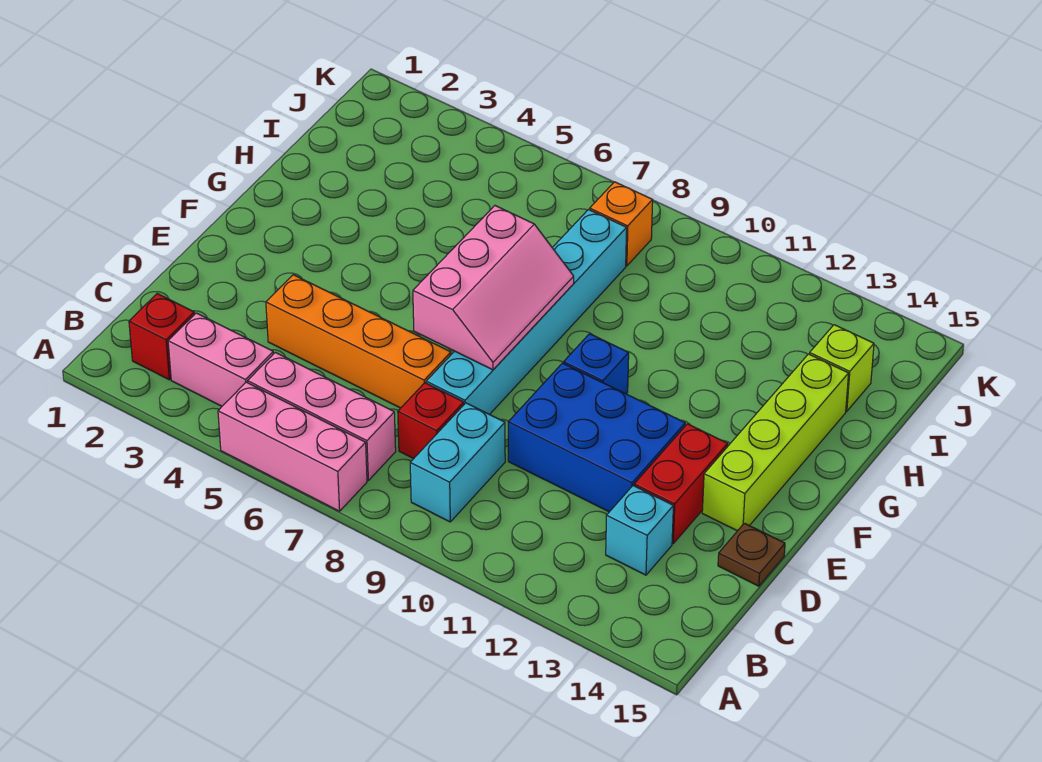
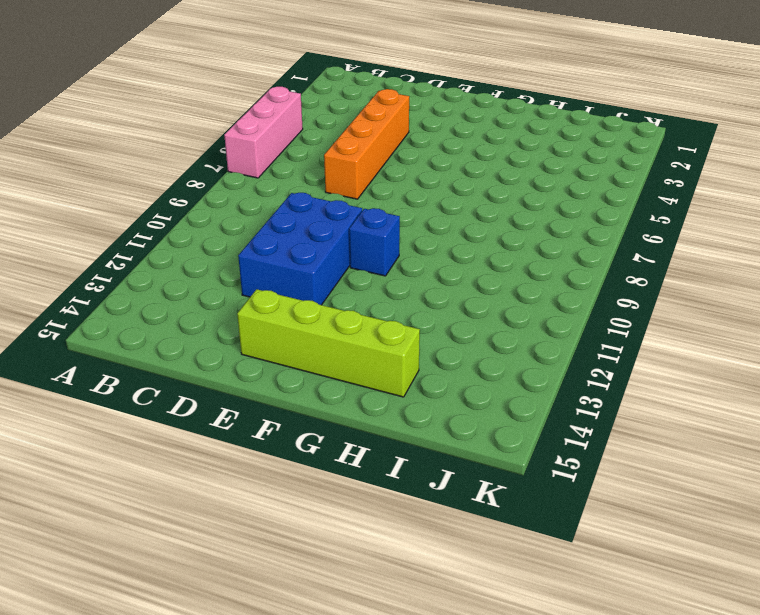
none -> red 1x1 brick [129,294,194,380]
none -> pink 1x2 brick [168,313,273,406]
none -> pink 1x3 brick [248,352,396,480]

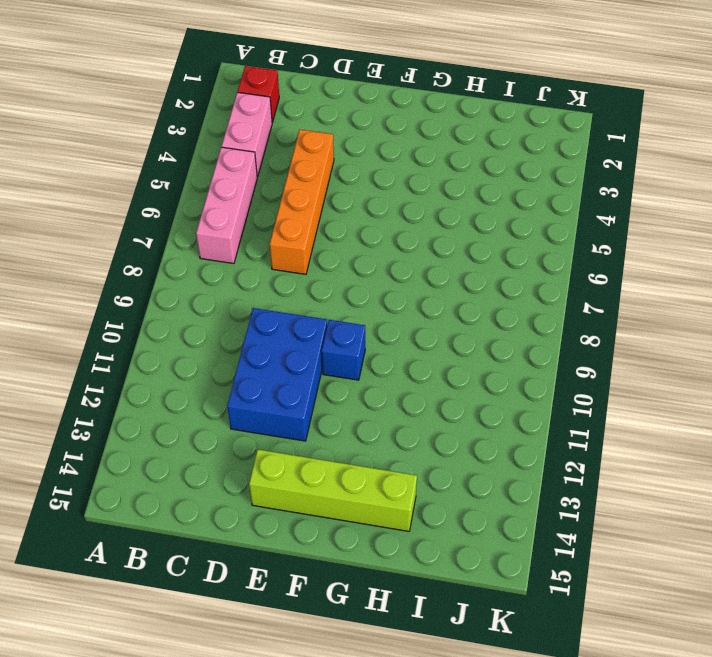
none -> pink 1x3 brick [218,382,367,511]
none -> cyan 1x2 brick [410,403,505,522]
none -> red 1x1 brick [398,383,464,459]

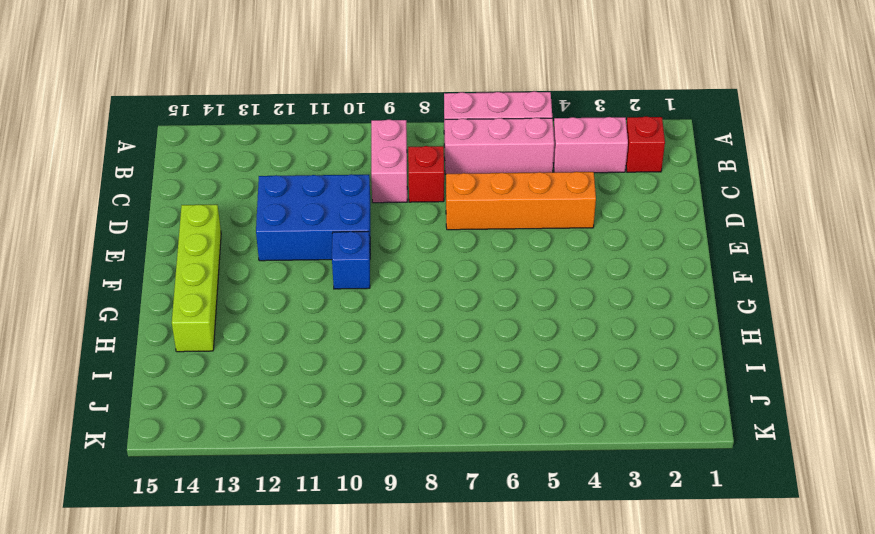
pink 1x2 brick [371,119,407,203] -> cyan 1x2 brick [410,403,505,522]
none -> cyan 1x1 brick [606,486,673,575]
none -> cyan 1x6 brick [426,210,627,415]
none -> red 1x2 brick [634,424,728,543]

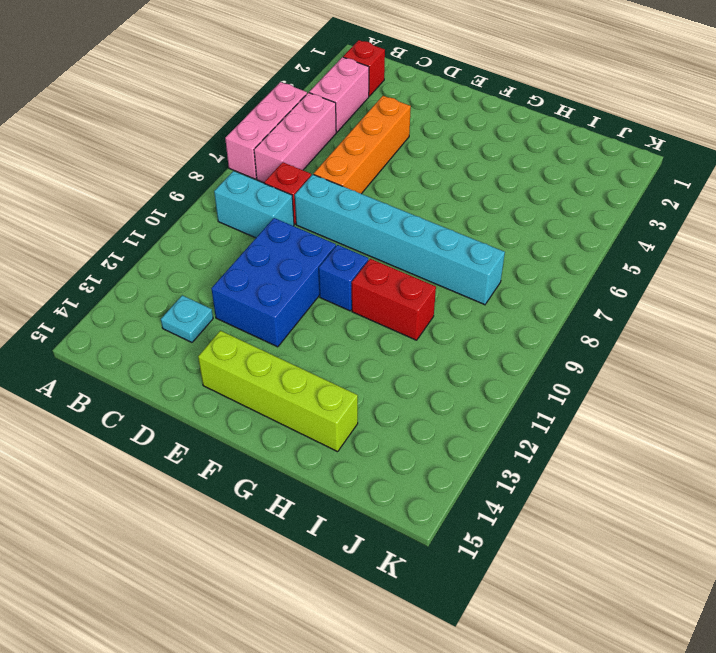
cyan 1x1 plate [161,295,213,342] -> cyan 1x1 brick [606,486,673,575]
red 1x2 brick [352,259,436,340] -> red 1x2 brick moved to [634,424,728,543]
none -> brown 1x1 plate [718,523,785,586]
none -> lime 1x1 brick [810,325,874,411]
none -> orange 1x1 brick [590,182,653,266]

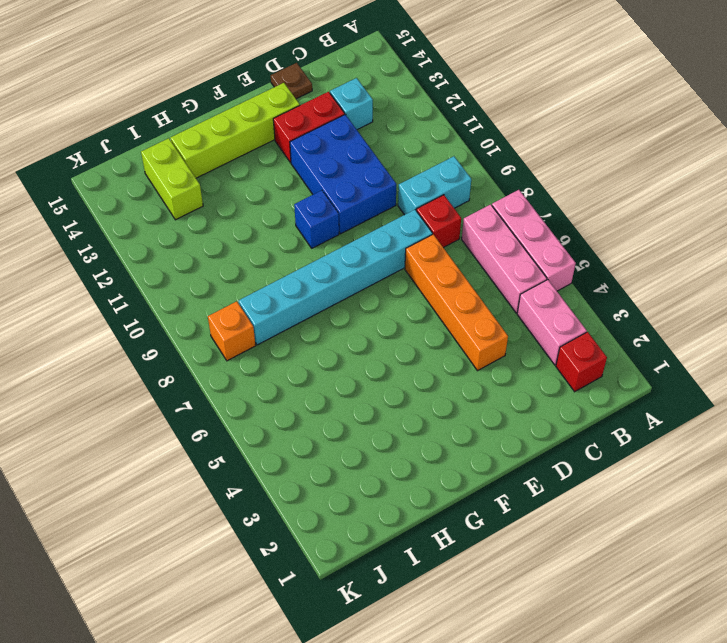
lime 1x2 brick [141,138,203,220] -> lime 1x1 brick [810,325,874,411]
none -> pink 2x3 slope [413,206,574,370]

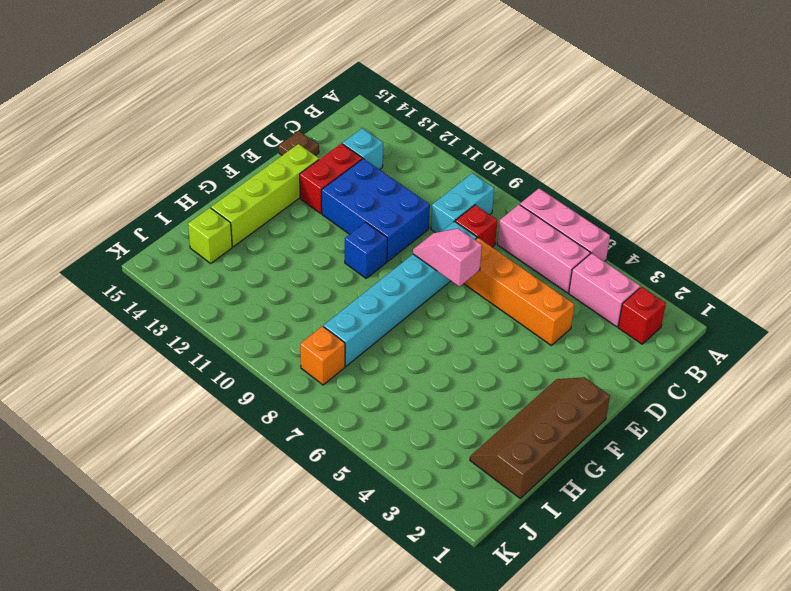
pink 1x2 slope [413,228,482,287] -> pink 2x3 slope [413,206,574,370]
brown 2x4 slope [470,377,610,498] -> none

